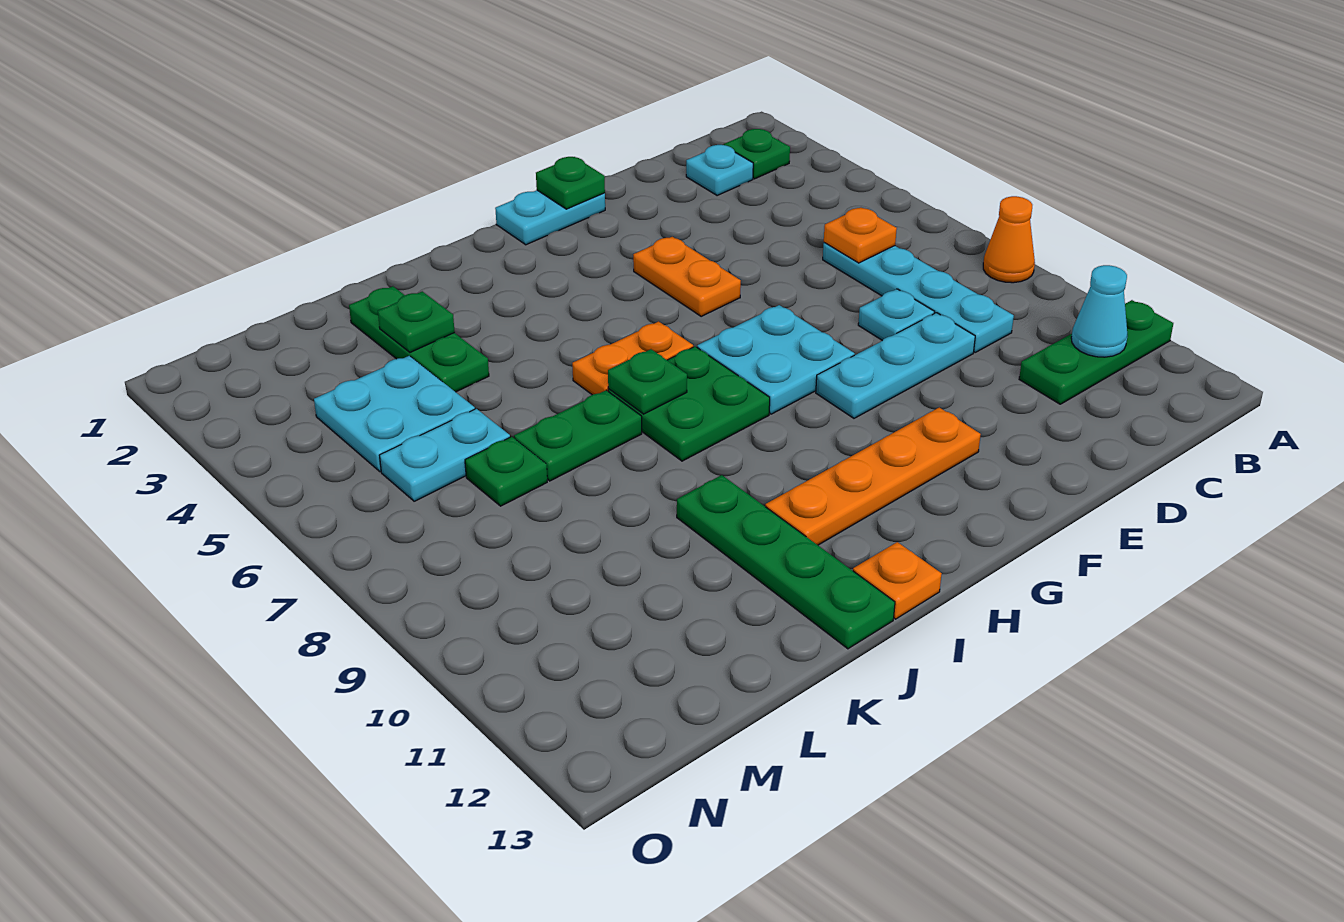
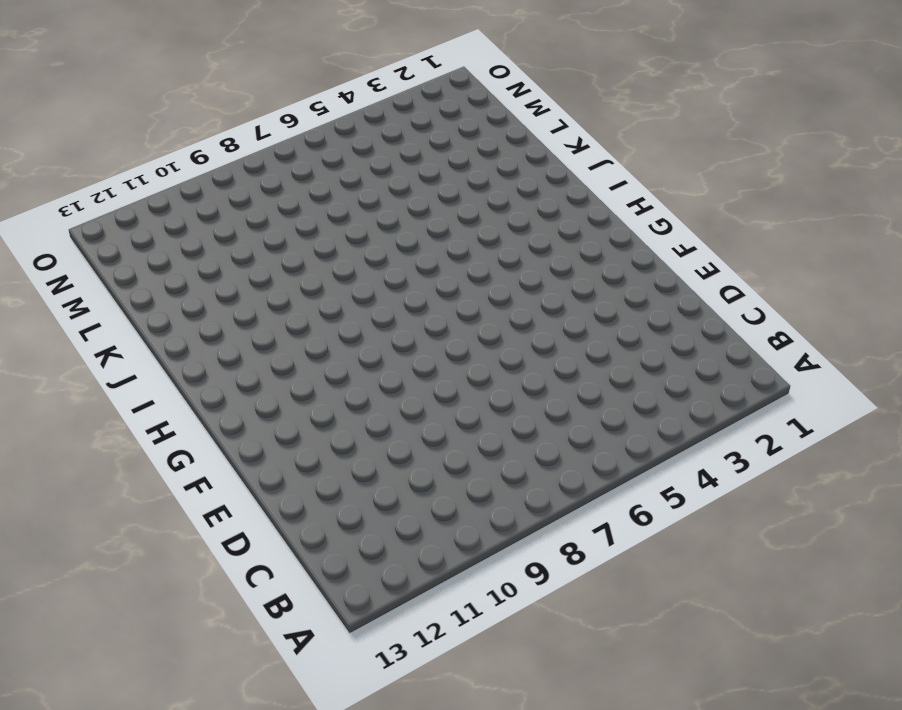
none -> orange 1x1 cone [983,196,1035,283]
none -> green 1x3 plate [1019,300,1173,404]
none -> green 1x1 plate [724,129,790,179]

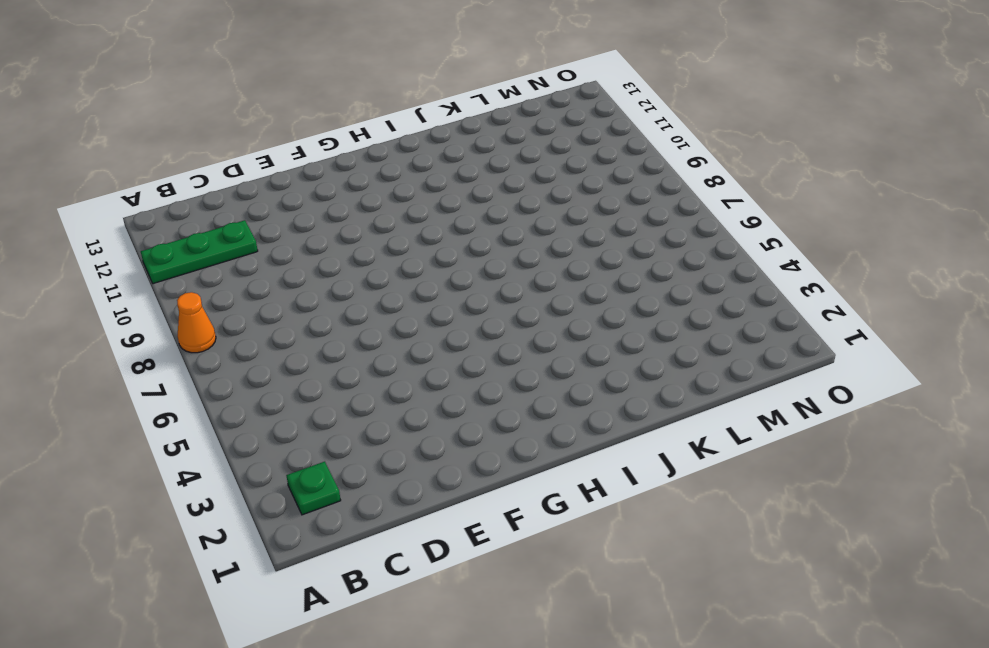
none -> cyan 1x1 plate [686,145,753,195]
none -> cyan 1x4 plate [823,243,1014,352]
none -> cyan 1x1 plate [858,289,935,340]

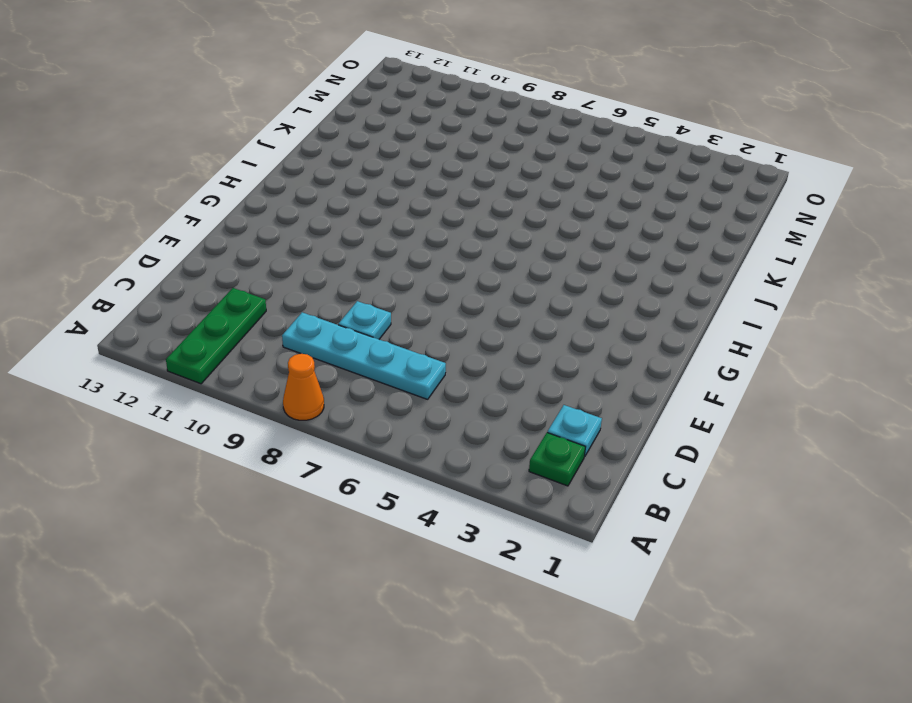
none -> cyan 1x3 plate [816,313,975,418]
none -> cyan 1x2 plate [495,190,605,245]
none -> orange 1x2 plate [633,237,741,316]

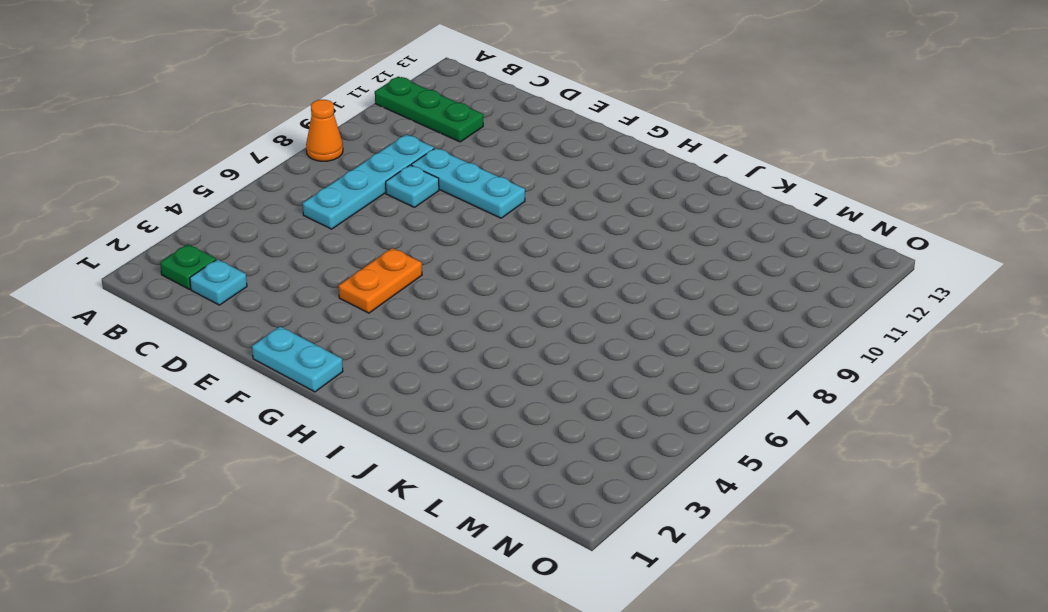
none -> cyan 2x2 plate [697,305,855,414]
none -> orange 1x4 plate [765,407,981,545]
none -> orange 1x2 plate [572,321,693,395]

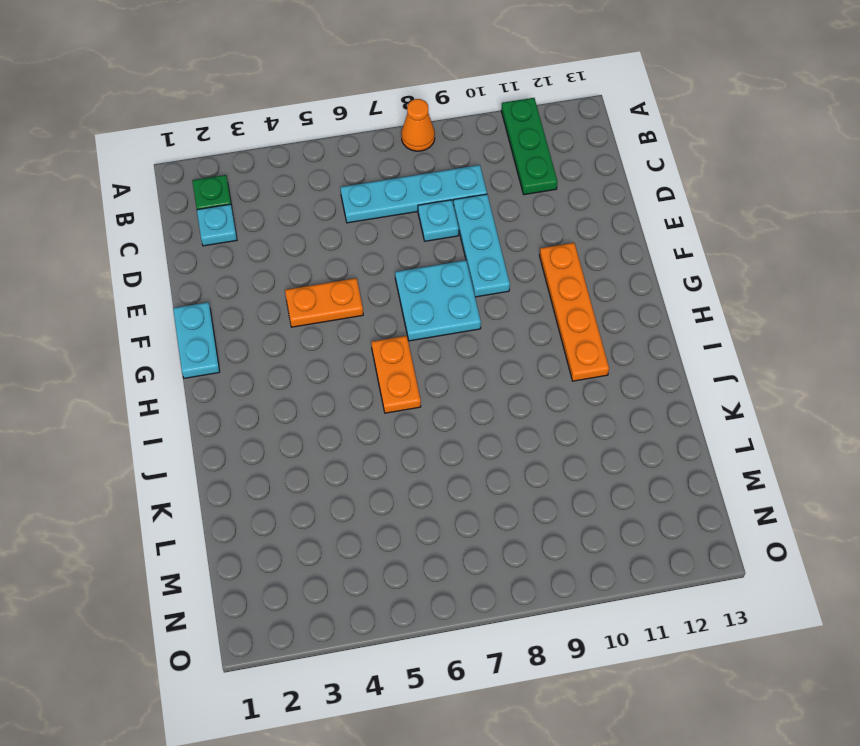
none -> green 2x2 plate [608,347,770,461]
none -> orange 1x1 plate [853,542,942,619]
none -> green 1x2 plate [514,390,642,481]

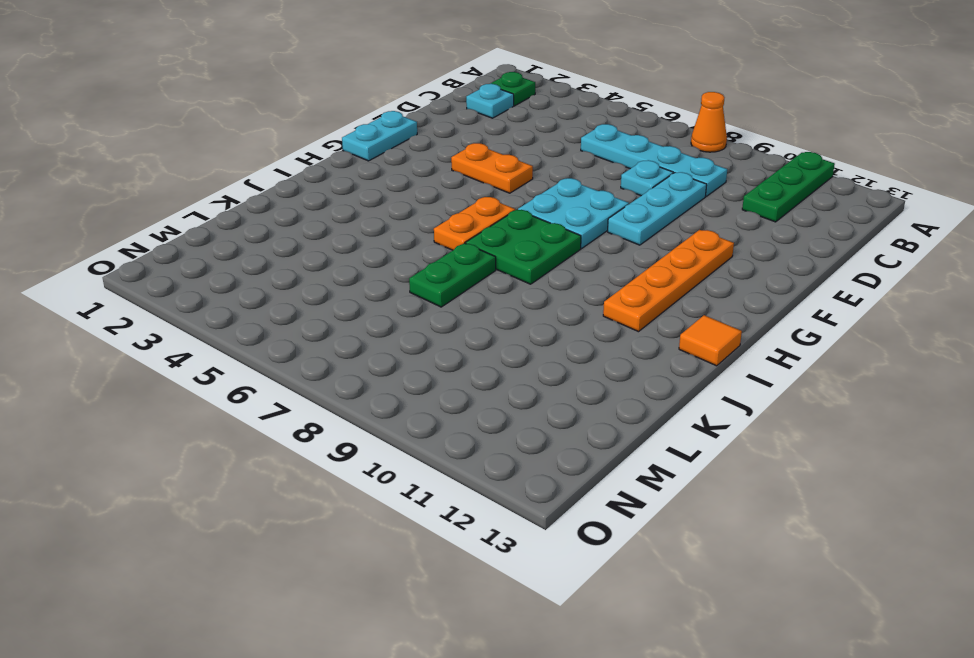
orange 1x1 tile [679,315,742,366] -> orange 1x1 plate [853,542,942,619]
none -> green 1x4 plate [677,475,895,649]
none -> green 1x3 plate [349,286,489,392]
none -> cyan 2x2 plate [314,356,475,472]

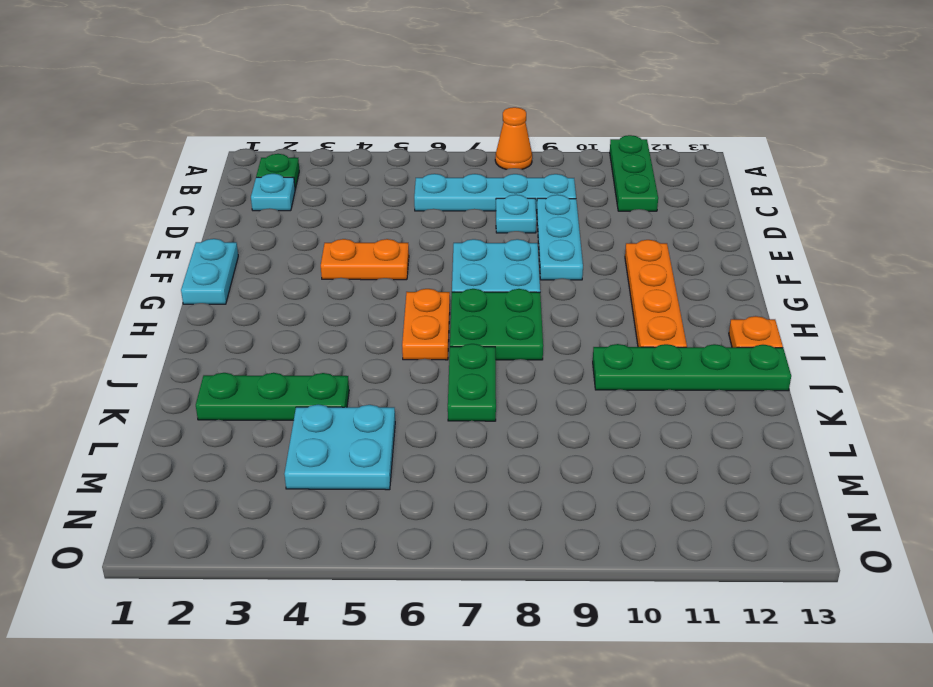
none -> cyan 1x2 plate [379,409,510,501]
none -> green 1x1 plate [465,437,547,506]
none -> cyan 1x1 cone [1071,265,1128,357]

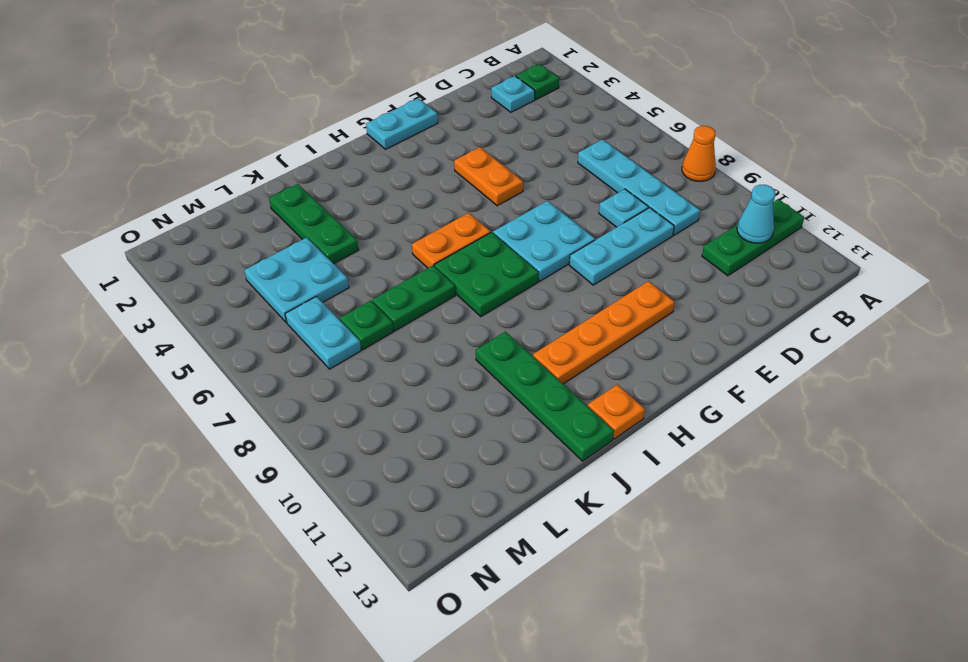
cyan 1x2 plate [285,296,361,369] -> cyan 1x2 plate turned to [379,409,510,501]
none -> orange 1x1 plate [824,208,897,263]
none -> green 1x1 plate [536,157,605,209]
none -> green 1x1 plate [608,349,687,414]

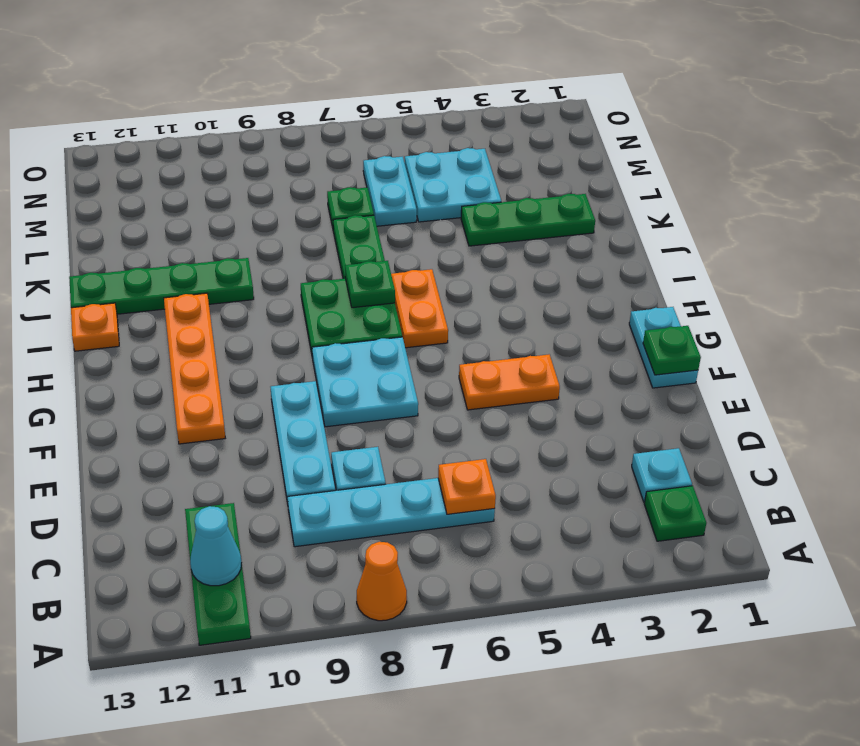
none -> green 1x1 plate [378,291,455,352]

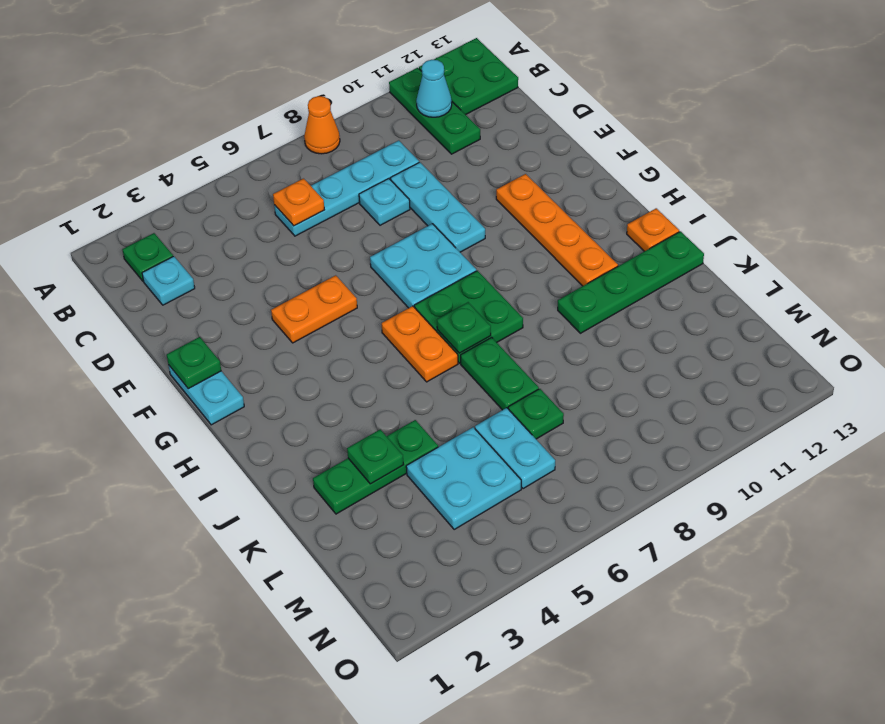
green 2x2 plate [419,38,518,115] -> none

